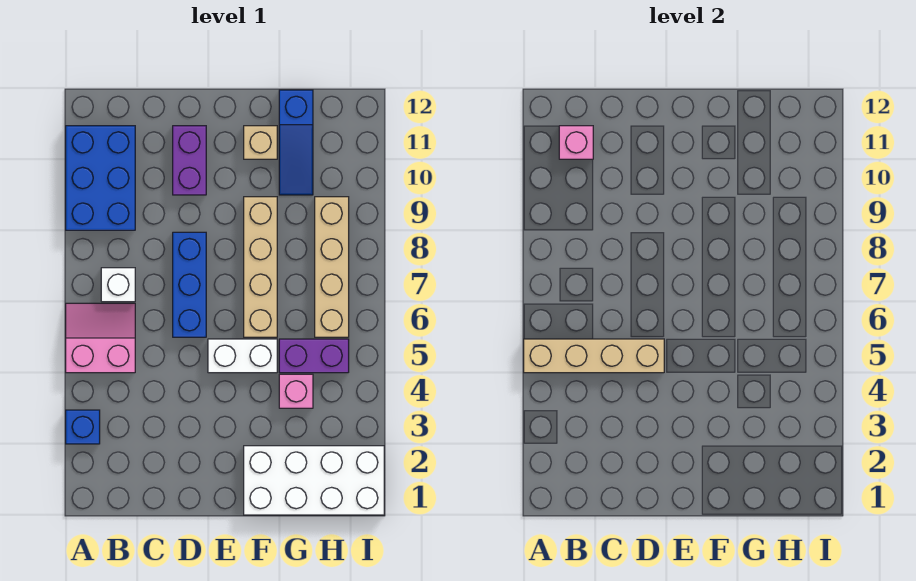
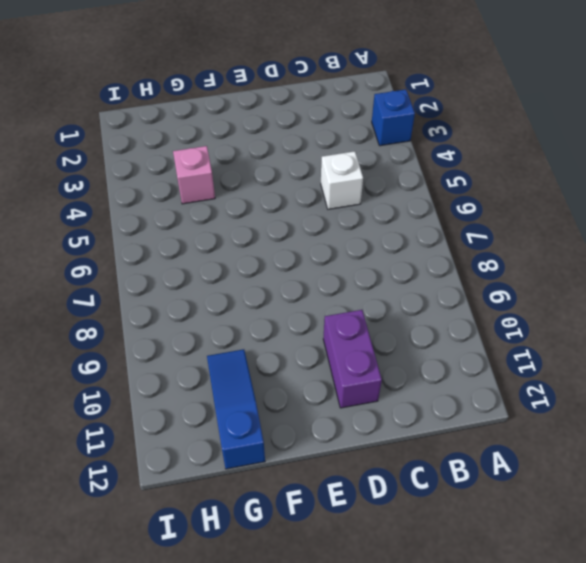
white 1x1 brick [321,151,363,209] -> white 1x1 brick moved to [101,268,135,302]
none -> pink 2x2 slope [66,303,135,373]
none -> blue 2x3 brick [66,126,135,230]
none -> blue 1x3 brick [173,232,206,337]

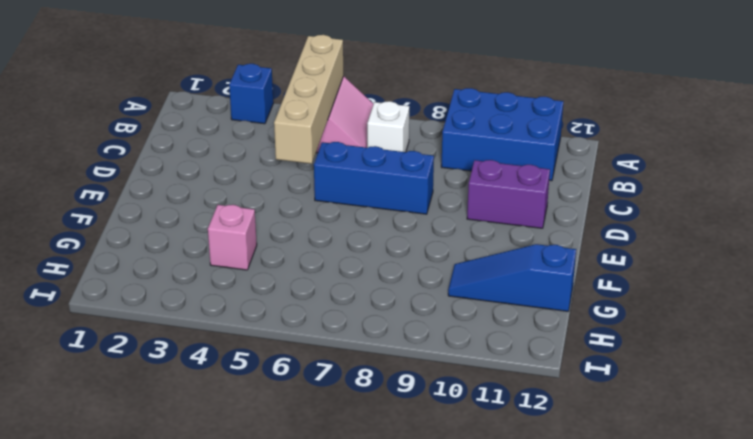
none -> white 1x2 brick [208,339,277,373]
none -> white 2x4 brick [244,446,384,515]
none -> tan 1x4 brick [244,197,277,337]

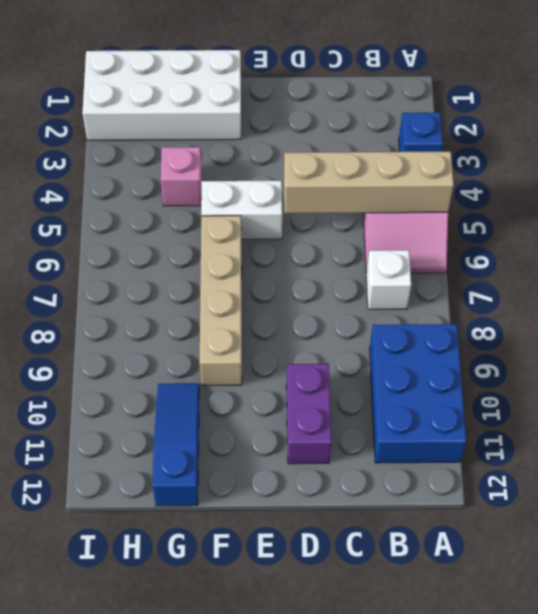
none -> blue 1x3 brick [173,232,206,337]
none -> tan 1x1 brick [244,126,277,159]
none -> purple 1x2 brick [279,339,349,373]

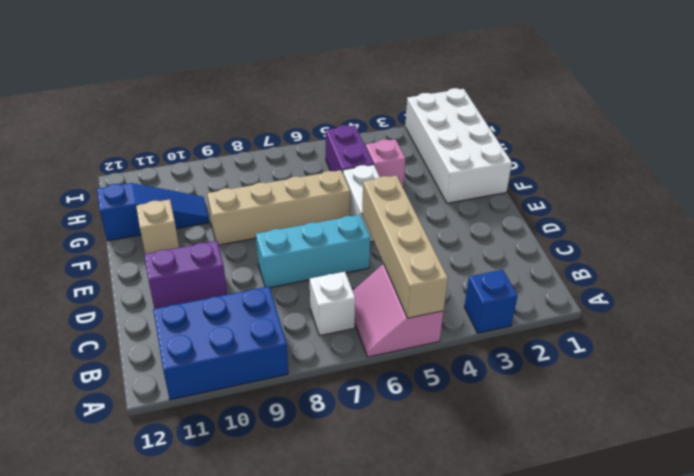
cyan 1x3 brick [256,215,370,287] -> blue 1x3 brick [173,232,206,337]
none -> tan 1x4 brick [315,197,349,337]
none -> pink 1x1 brick [559,126,593,159]

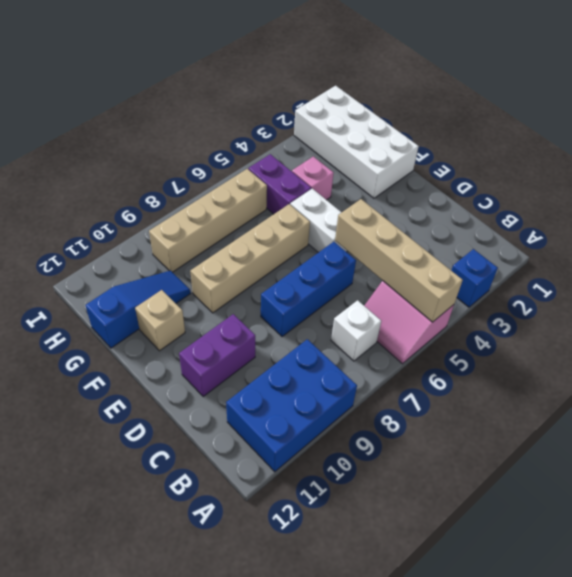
none -> pink 1x1 brick [559,126,593,159]

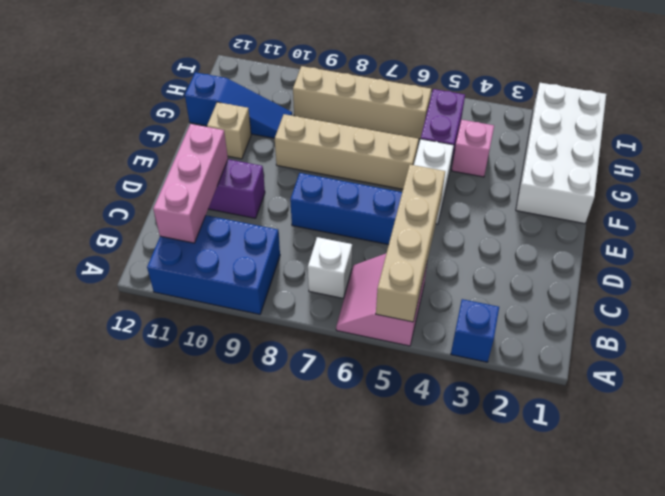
pink 1x3 brick [153,124,228,243] -> pink 1x1 brick [559,126,593,159]

